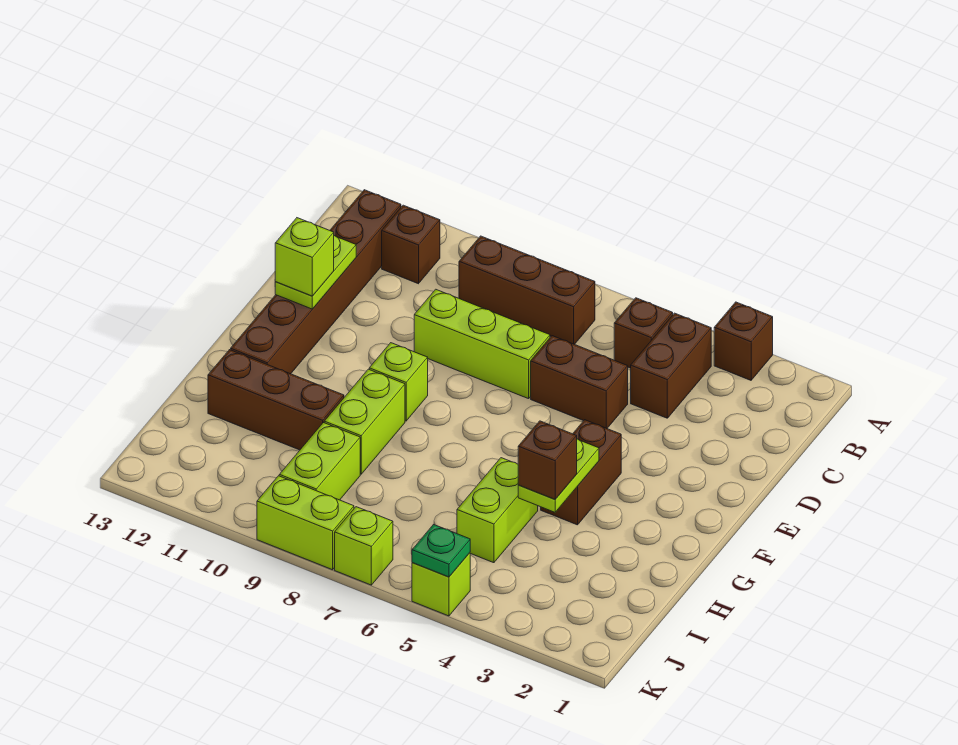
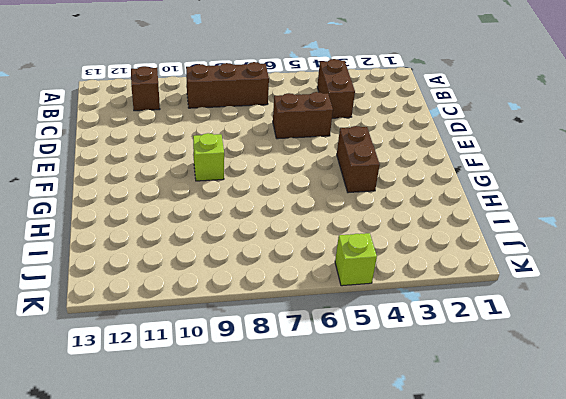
none -> brown 1x1 brick [714,302,773,380]
none -> brown 1x1 brick [614,298,673,368]
none -> brown 1x6 brick [231,190,401,374]

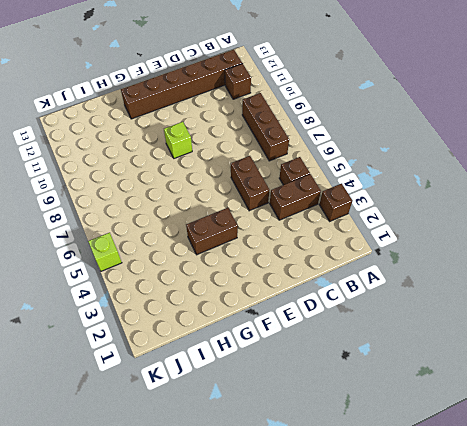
none -> lime 1x3 brick [414,289,550,399]
none -> lime 1x2 brick [324,369,405,474]
none -> lime 1x2 brick [457,458,538,563]

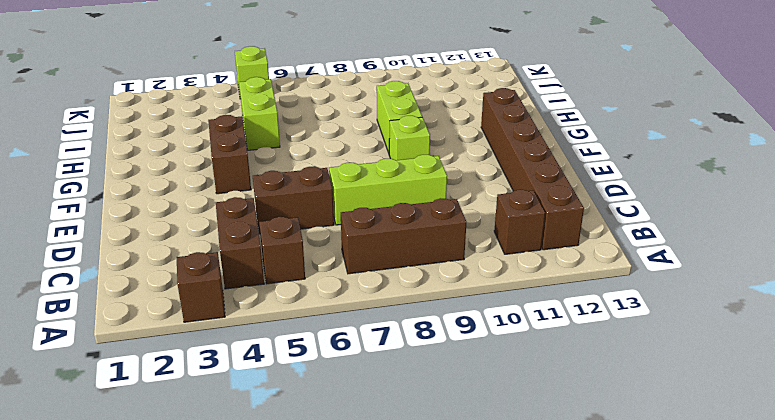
none -> brown 1x3 brick [208,350,344,450]
none -> lime 1x2 brick [279,423,360,500]
none -> lime 1x1 brick [335,507,393,585]

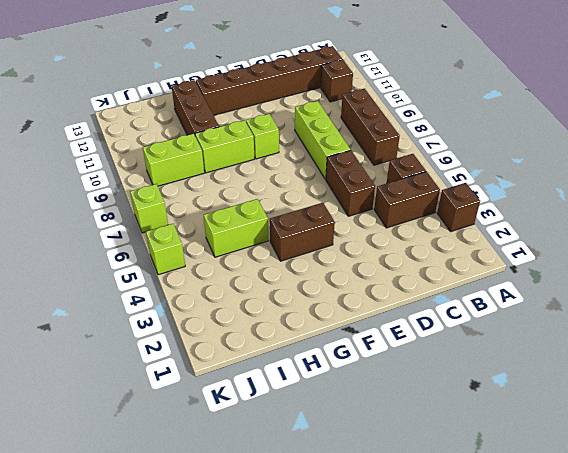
none -> lime 1x2 brick [257,476,354,570]
none -> lime 1x2 plate [275,236,356,309]
none -> lime 1x2 plate [518,439,599,512]

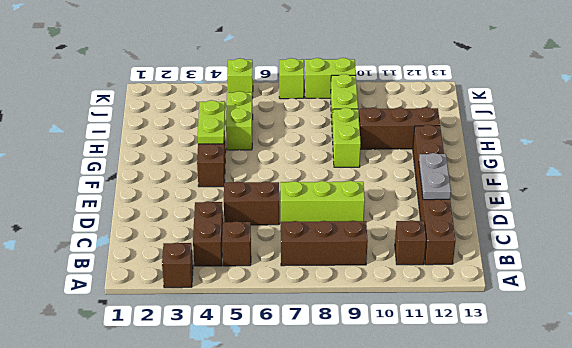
grey 1x2 plate [419,153,451,200] -> lime 1x2 plate [275,236,356,309]
none -> lime 1x1 brick [369,343,428,421]
none -> green 1x1 plate [412,525,470,577]
none -> lime 1x1 brick [275,218,334,296]

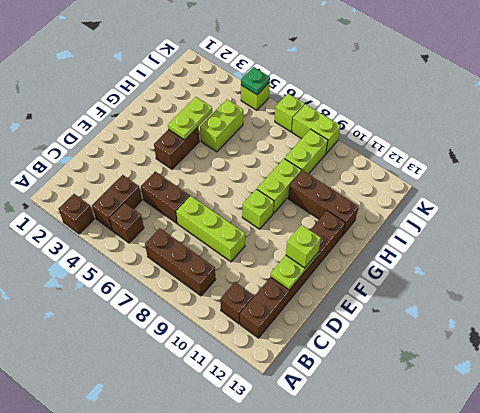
none -> brown 1x1 brick [518,421,577,499]

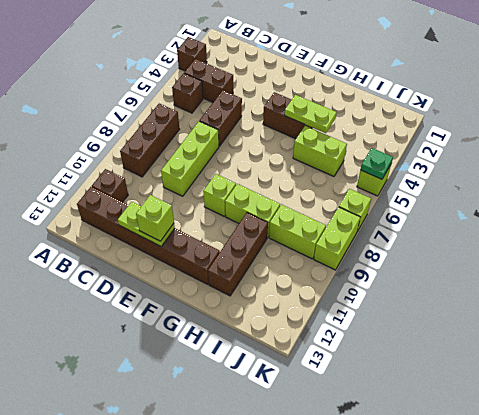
none -> brown 1x1 brick [518,421,577,499]

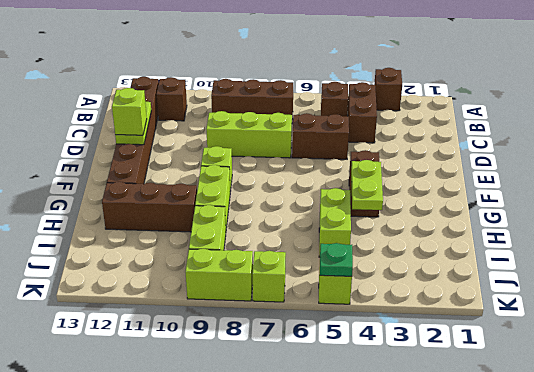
none -> brown 1x1 brick [518,421,577,499]

